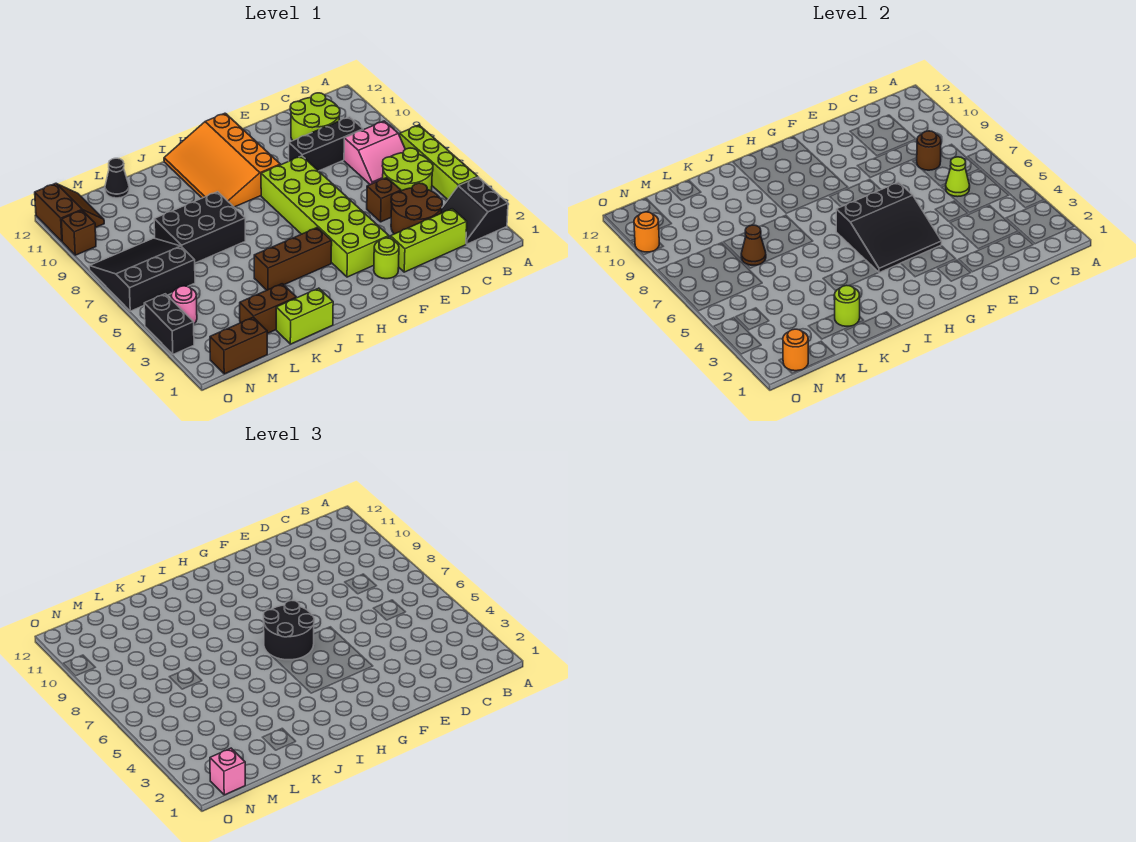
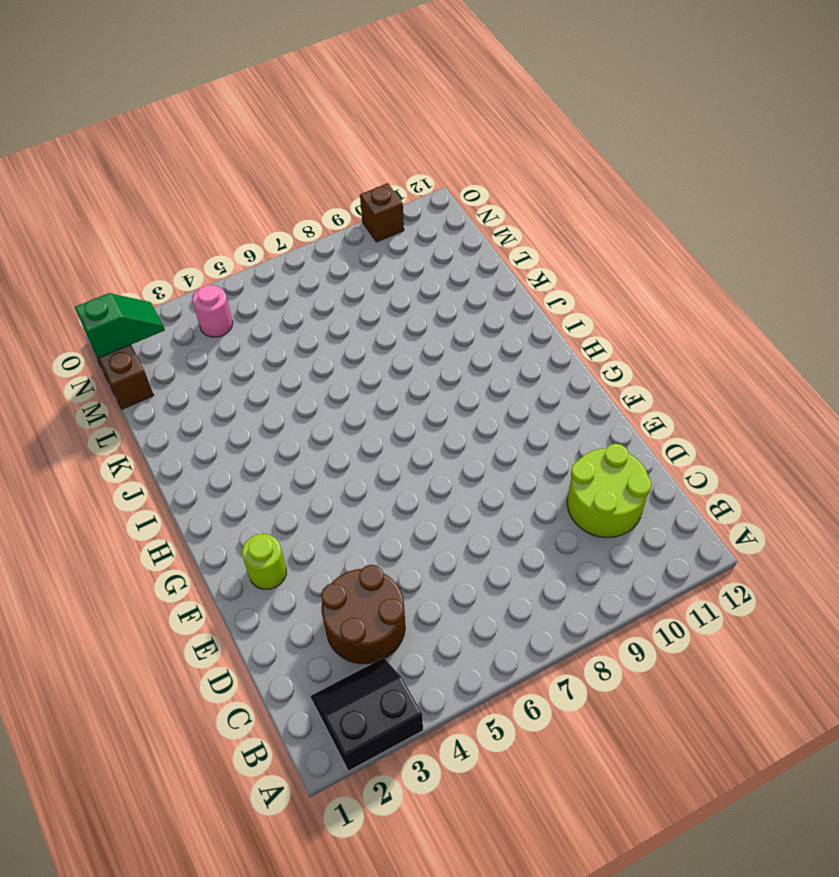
green 1x2 slope [75,293,165,358] -> orange 1x1 round brick [783,329,808,371]
none -> lime 1x4 brick [400,125,477,200]
none -> lime 2x2 round brick [382,148,433,191]
none -> pink 2x2 slope [344,121,405,185]
none -> lime 1x3 brick [391,209,467,272]

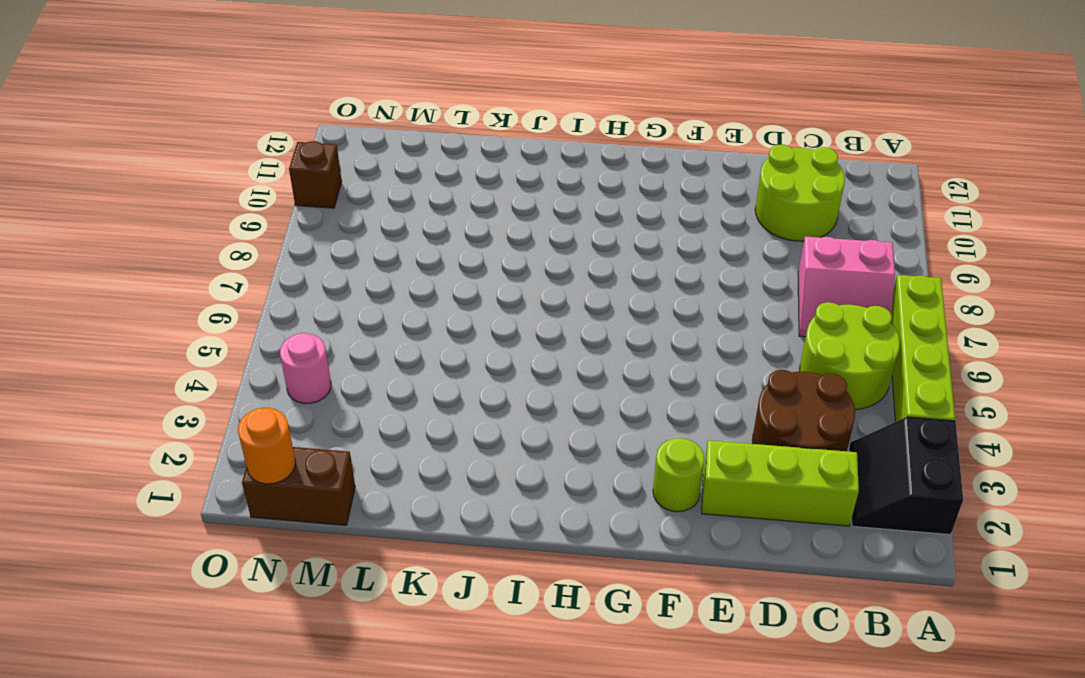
none -> black 1x3 brick [289,117,363,171]
none -> brown 1x1 brick [367,178,401,222]
none -> lime 2x6 brick [261,156,389,277]
none -> orange 3x4 slope [164,113,280,207]

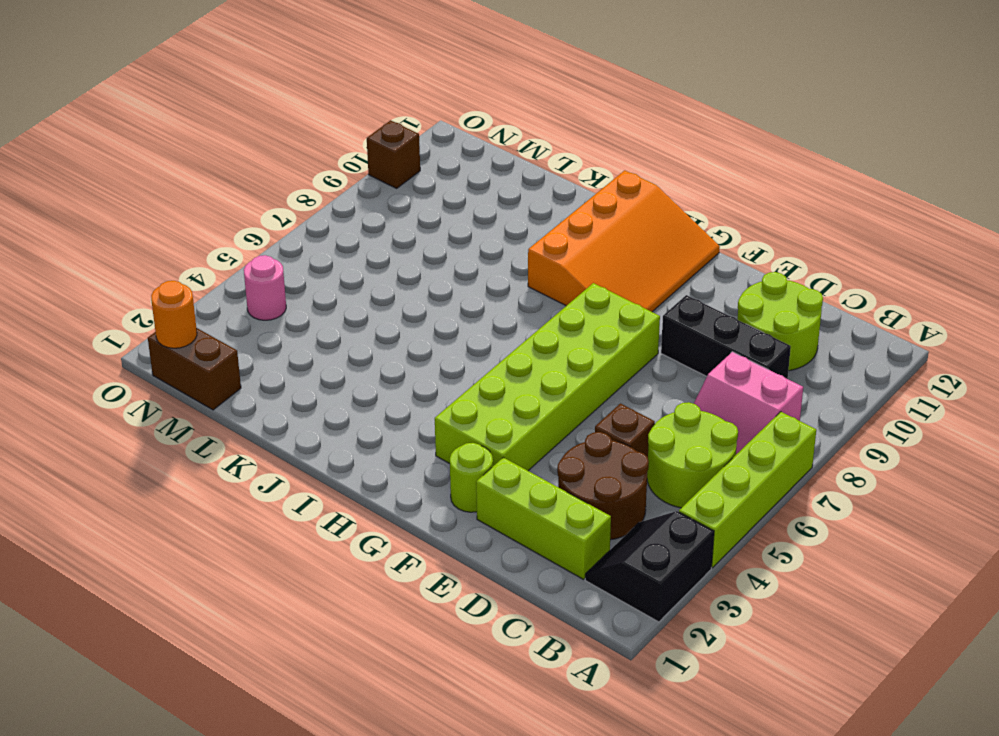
orange 3x4 slope [528,170,720,312] -> orange 3x4 slope turned to [164,113,280,207]
none -> brown 1x3 brick [254,228,332,290]
none -> lime 1x2 brick [276,288,333,344]
none -> black 2x3 brick [154,192,245,263]
none -> brown 1x2 brick [240,284,296,334]

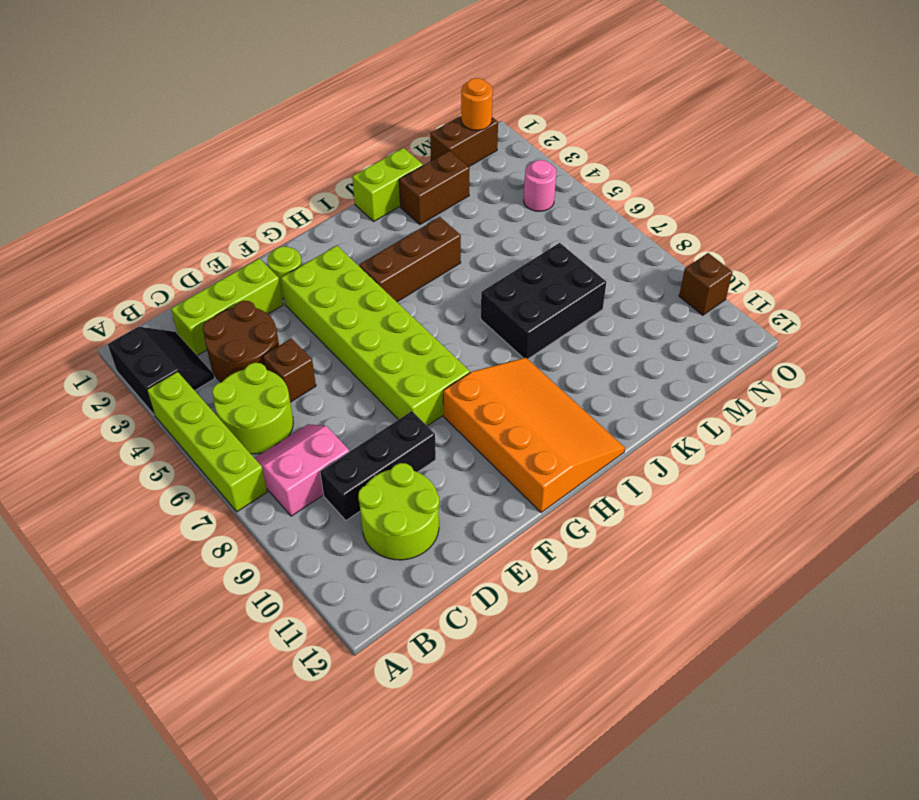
none -> black 1x1 cone [105,158,129,198]
none -> black 3x3 slope [89,238,195,311]
none -> brown 2x2 slope [35,183,104,241]
none -> black 1x2 brick [144,294,194,354]

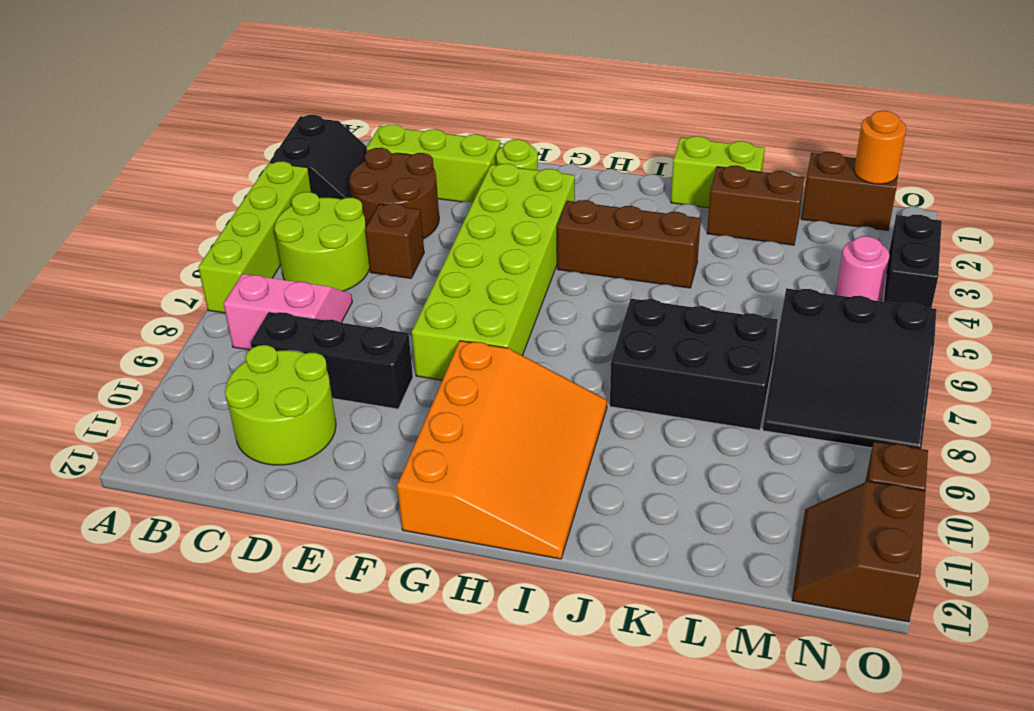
none -> black 1x1 cone [105,158,129,198]
none -> lime 1x1 cone [946,157,970,197]
none -> brown 1x1 round brick [917,131,941,170]
none -> black 3x3 slope [836,182,942,273]

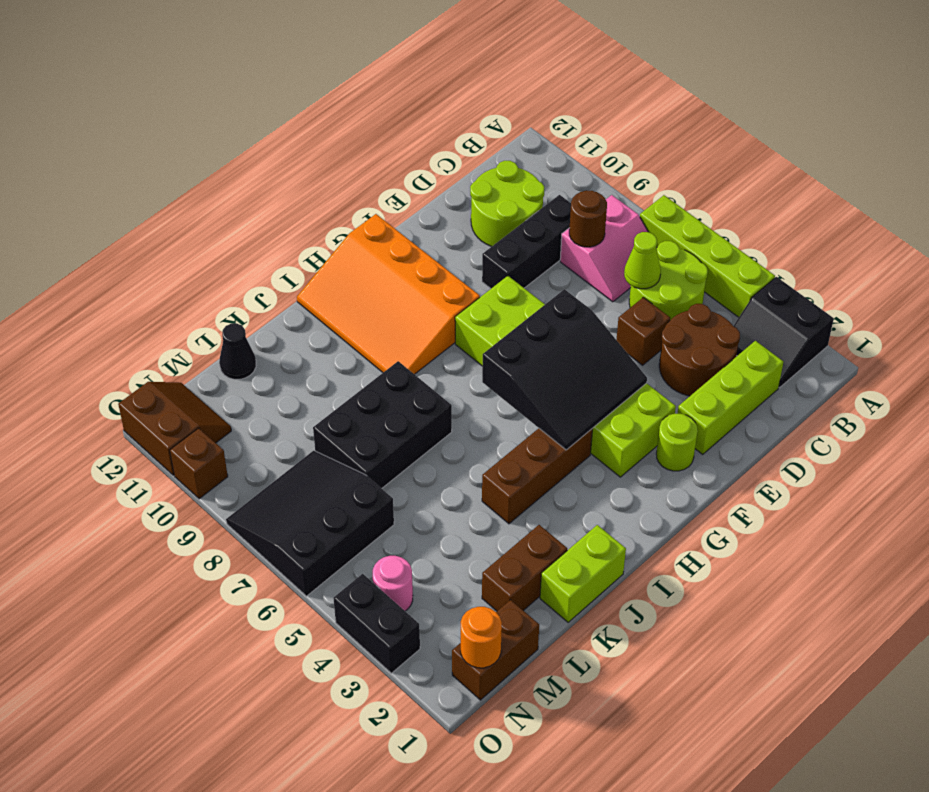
none -> lime 1x1 round brick [834,285,860,326]
none -> brown 1x1 cone [741,225,766,265]
none -> orange 1x1 round brick [634,212,659,252]
none -> black 2x2 round brick [263,600,314,660]

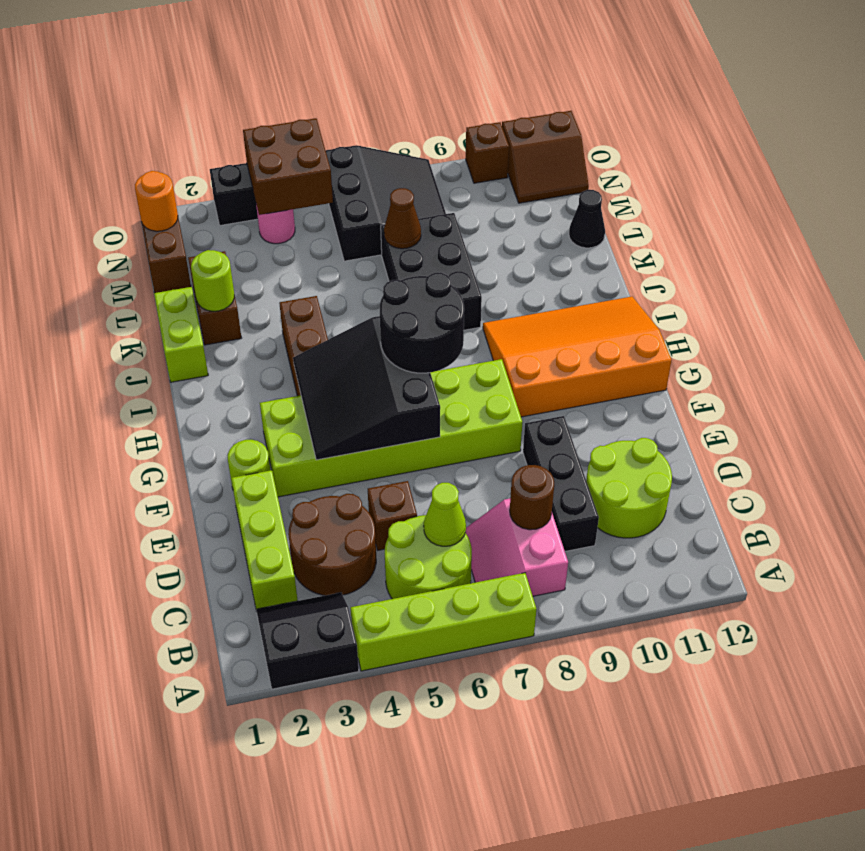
brown 2x2 brick [243,118,333,215] -> none
none -> orange 1x1 round brick [634,212,659,252]
none -> pink 1x1 brick [210,748,245,795]

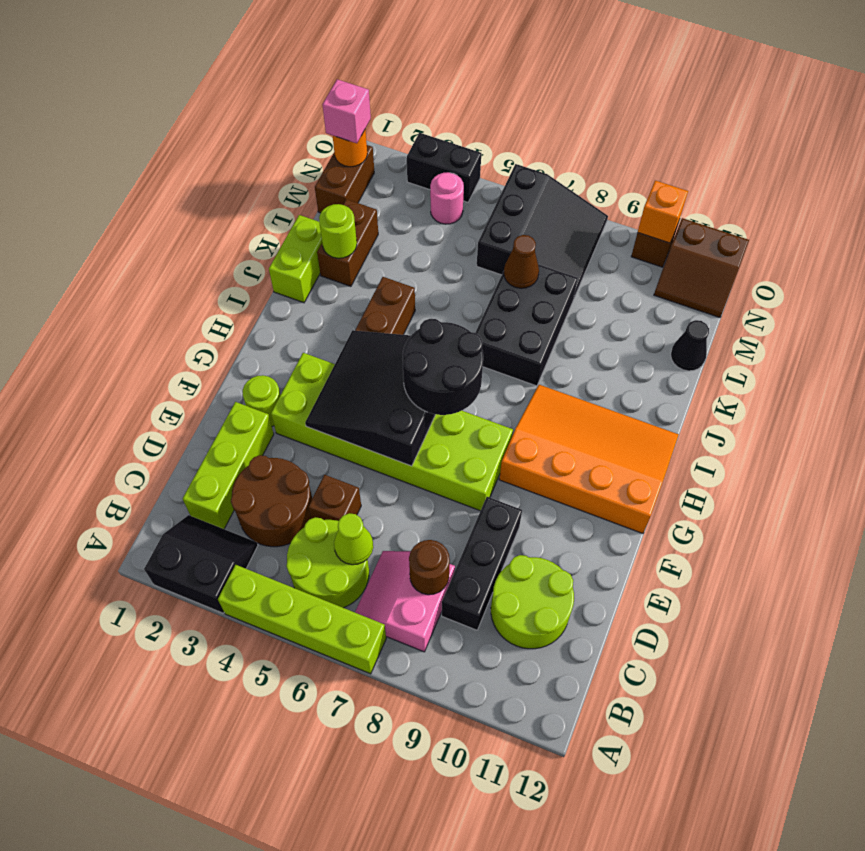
orange 1x1 brick [638,181,688,243] -> orange 1x1 round brick [634,212,659,252]

